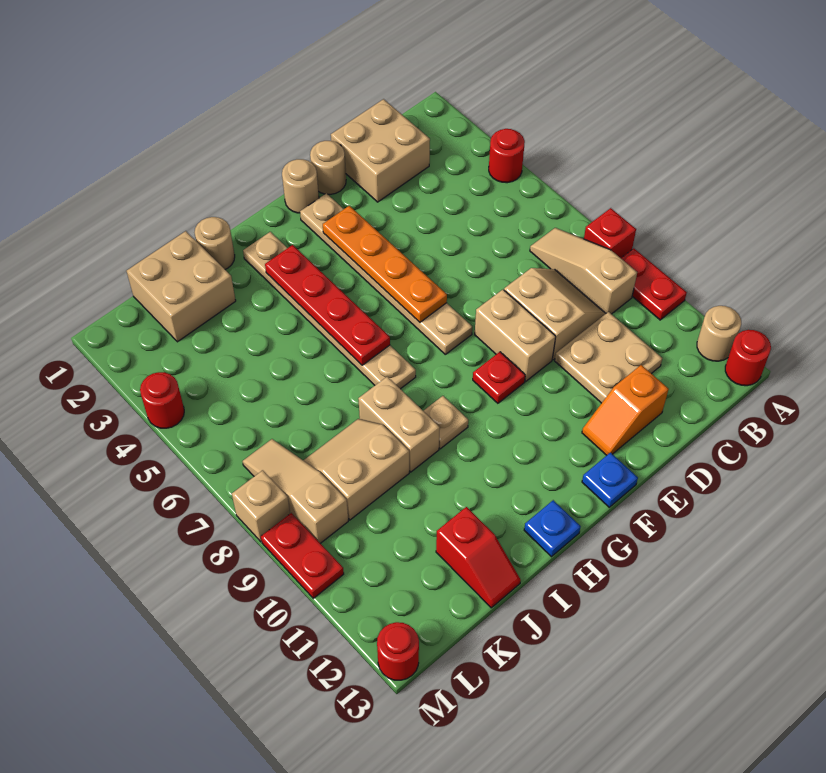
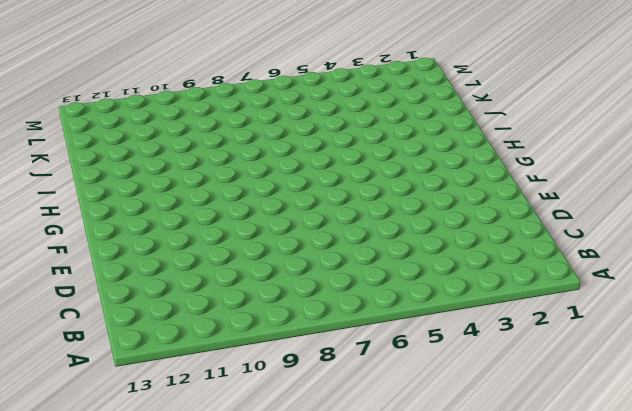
none -> red 1x1 round brick [489,129,525,183]
none -> red 1x1 brick [584,208,636,258]
none -> red 1x2 plate [621,248,687,320]
none -> tan 1x1 round brick [697,306,741,361]

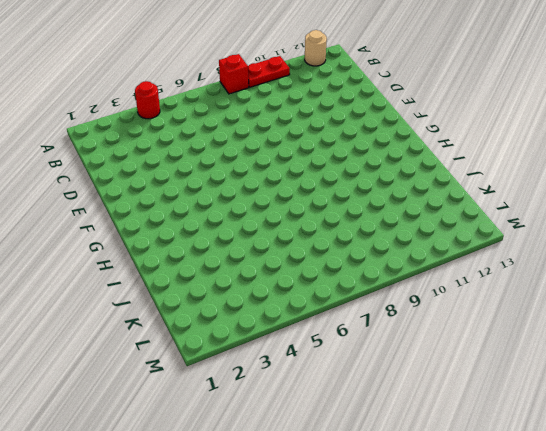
none -> red 1x1 round brick [725,330,771,386]
none -> tan 1x3 slope [530,228,637,314]
none -> tan 2x2 brick [331,99,430,202]
none -> tan 2x2 slope [504,268,606,360]

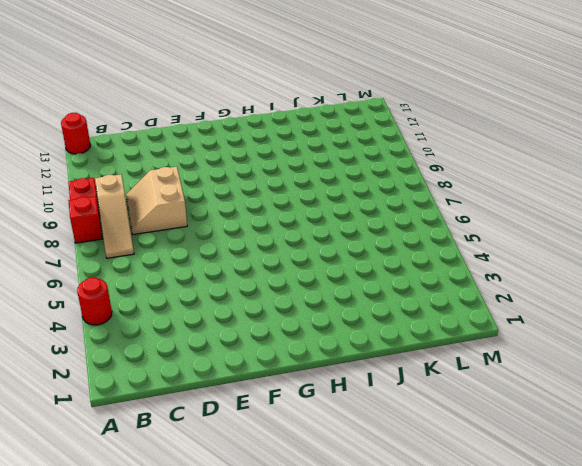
none -> tan 1x1 round brick [697,306,741,361]
none -> tan 2x2 brick [331,99,430,202]
none -> tan 2x2 plate [555,312,662,403]
none -> orange 1x2 slope [582,365,669,455]

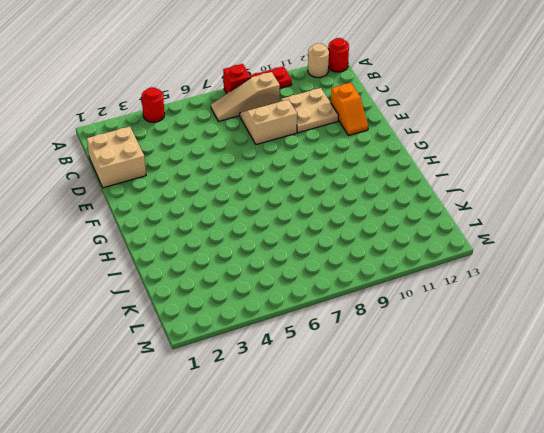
none -> tan 1x1 round brick [310,141,346,194]
none -> tan 1x2 brick [475,290,556,381]
none -> tan 1x1 round brick [282,159,319,213]
none -> tan 1x6 plate [300,193,472,354]

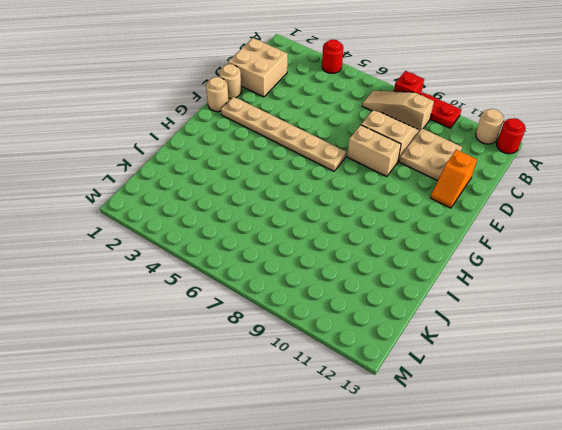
none -> red 1x1 plate [473,352,525,403]
none -> blue 1x1 plate [582,452,638,507]
none -> tan 1x6 plate [243,232,416,389]
none -> tan 1x1 plate [424,396,468,449]

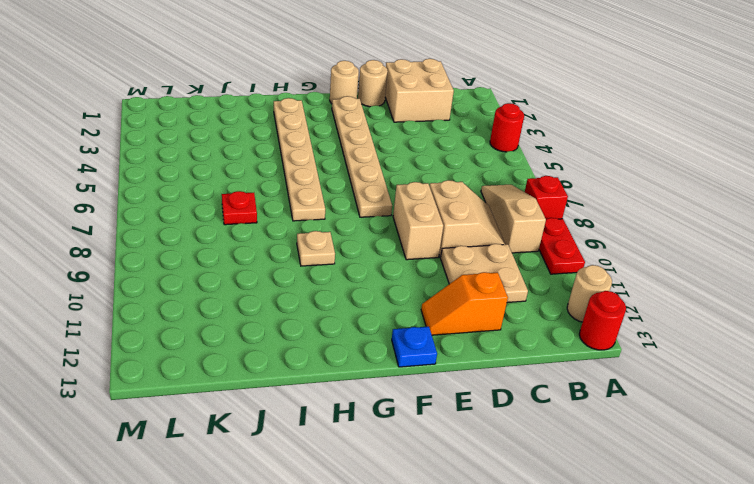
red 1x1 plate [222,191,257,225] -> red 1x1 plate moved to [473,352,525,403]
none -> blue 1x1 plate [524,500,581,557]
none -> tan 1x1 round brick [195,217,235,269]
none -> tan 1x2 brick [358,377,440,472]
none -> tan 2x2 brick [127,231,236,342]

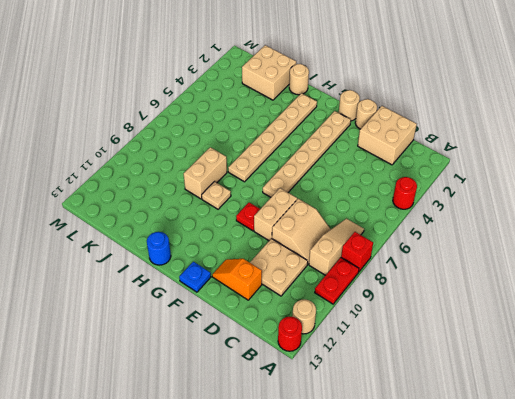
blue 1x1 round brick [147,232,171,265] -> blue 1x1 plate [524,500,581,557]
none -> tan 2x2 slope [303,419,409,520]
none -> red 1x2 slope [436,507,521,608]
none -> tan 1x3 slope [242,439,348,543]
none -> red 1x1 round brick [140,372,184,428]

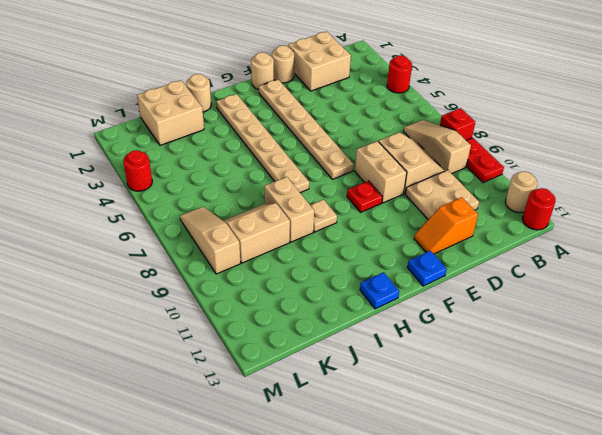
none -> red 1x2 slope [436,507,521,608]
none -> tan 1x1 brick [232,470,290,542]
none -> red 1x2 plate [261,513,344,598]
none -> red 1x1 round brick [377,622,419,680]

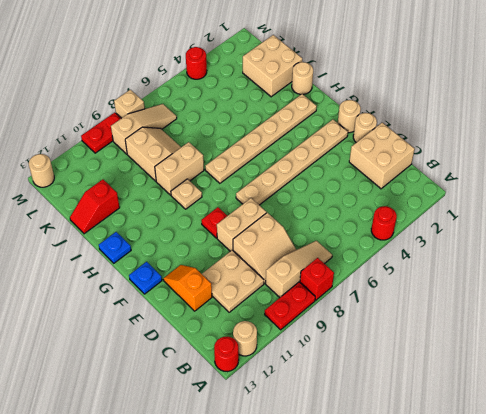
tan 1x1 round brick [29,154,54,187] -> red 1x1 round brick [377,622,419,680]
none -> orange 1x4 plate [323,206,447,322]
none -> red 1x4 plate [265,245,390,365]

